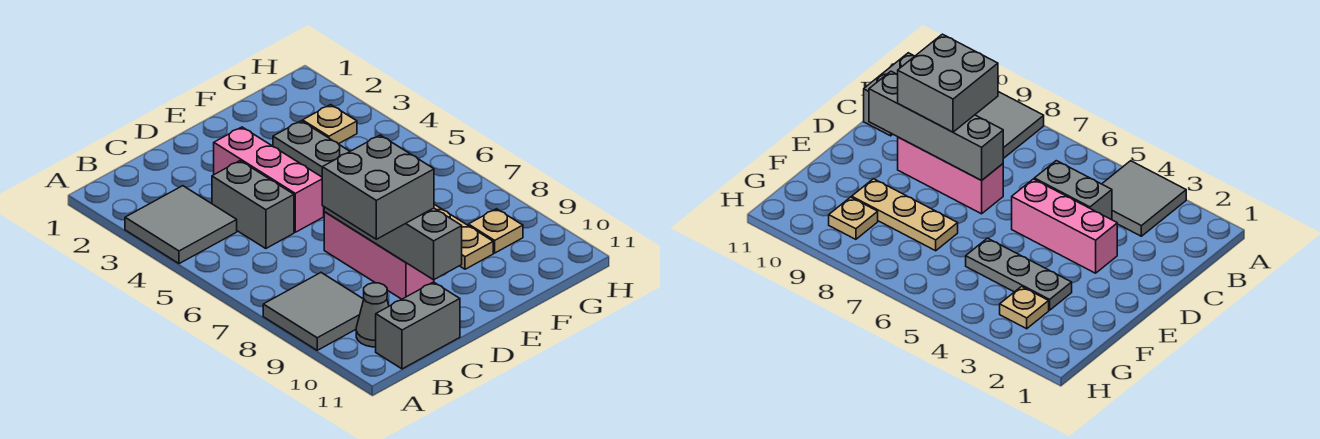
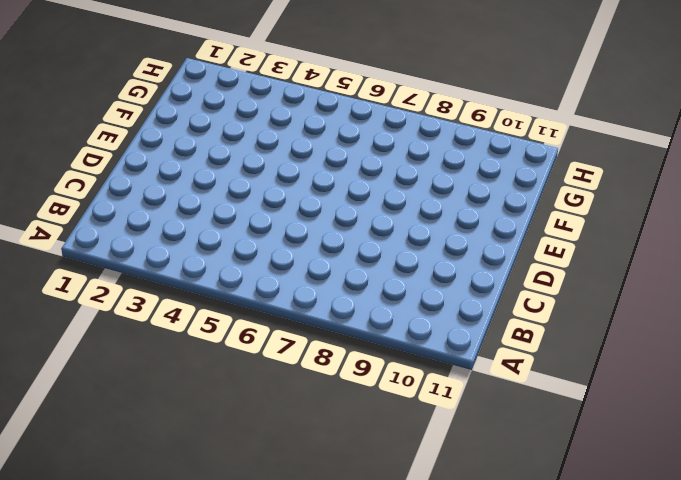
none -> grey 2x2 tile [125,186,237,264]
none -> grey 2x2 tile [263,273,364,350]
none -> grey 1x1 cone [356,283,389,347]

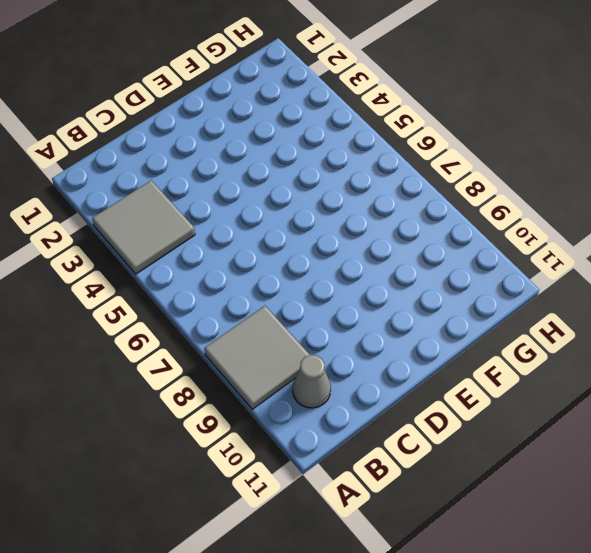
none -> grey 1x2 brick [376,282,460,369]
none -> grey 1x2 brick [212,161,294,249]
none -> pink 1x3 brick [214,127,324,232]

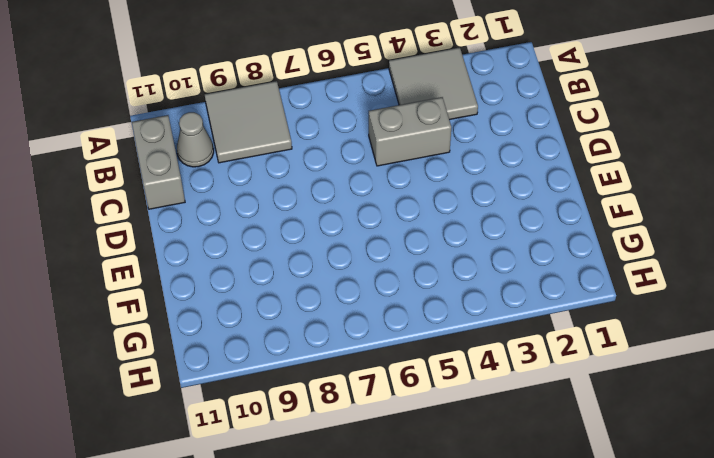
none -> pink 1x3 brick [214,127,324,232]
none -> pink 1x3 brick [324,212,434,299]
none -> grey 1x3 plate [273,121,350,177]

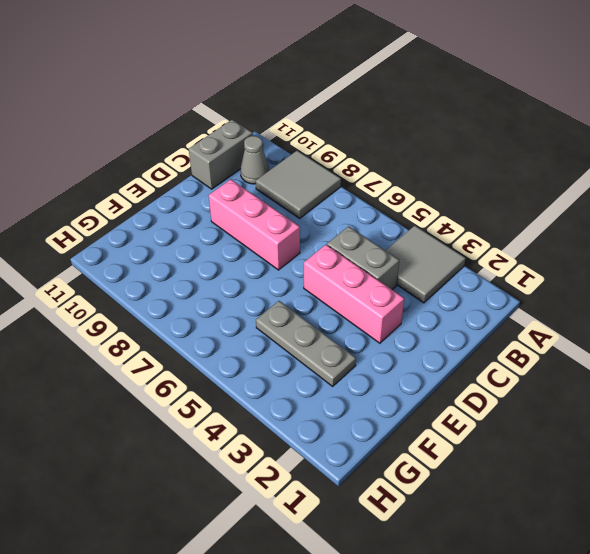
none -> tan 1x3 plate [434,204,493,269]
none -> tan 1x1 plate [303,105,357,144]
none -> tan 1x1 plate [468,209,523,253]

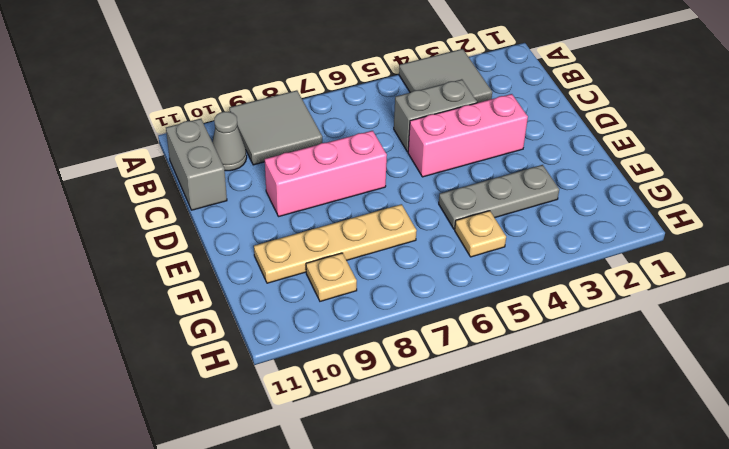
tan 1x4 plate [254,204,417,283] -> tan 1x3 plate [434,204,493,269]
tan 1x1 plate [455,211,506,257] -> tan 1x1 plate moved to [303,105,357,144]
none -> grey 1x4 brick [324,207,462,280]
none -> grey 2x2 brick [322,135,434,239]

